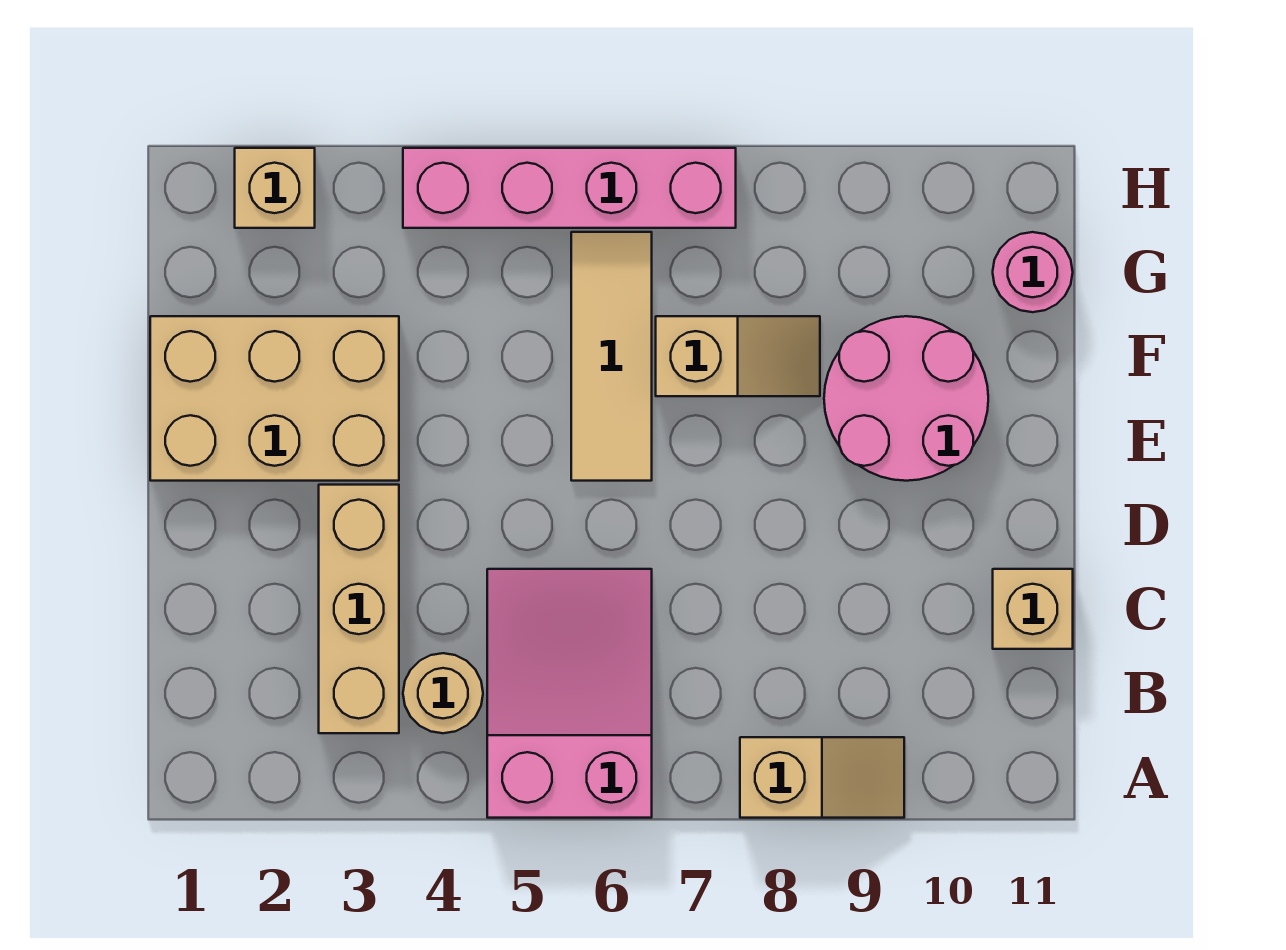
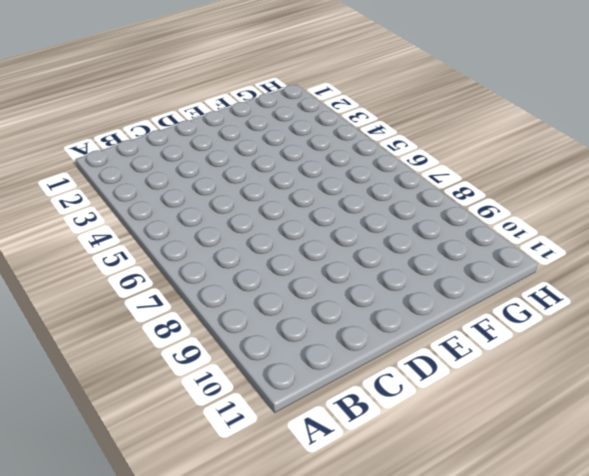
none -> pink 2x3 slope [487,569,652,818]
none -> tan 1x2 slope [740,737,904,818]
none -> tan 1x3 brick [319,485,399,733]

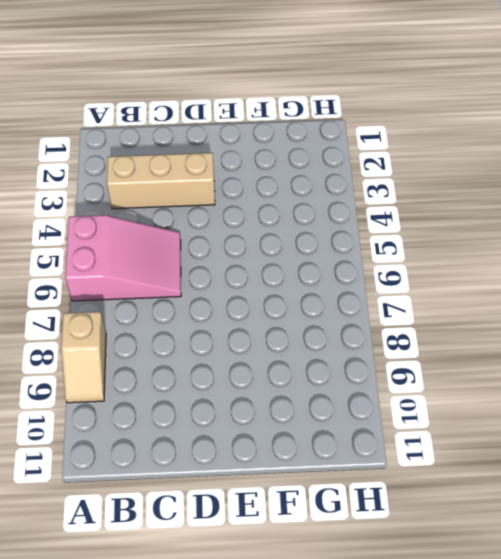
none -> tan 1x1 round brick [403,653,483,733]
none -> tan 1x1 brick [993,569,1073,649]
none -> tan 2x3 brick [150,316,399,481]

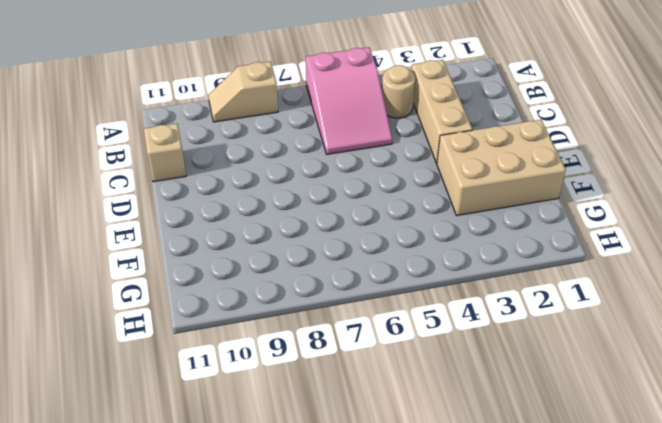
none -> tan 1x3 tile [571,232,652,481]
none -> pink 2x2 round brick [824,316,988,481]
none -> tan 1x2 slope [656,316,820,396]

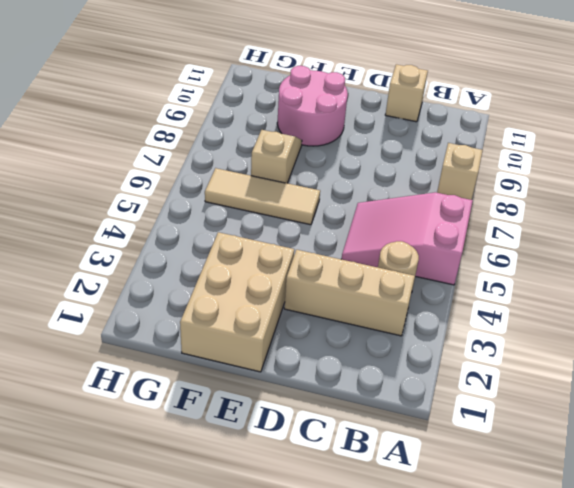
none -> pink 1x1 round brick [993,232,1073,312]
none -> tan 1x1 brick [235,148,315,228]
none -> pink 1x4 brick [403,148,736,228]

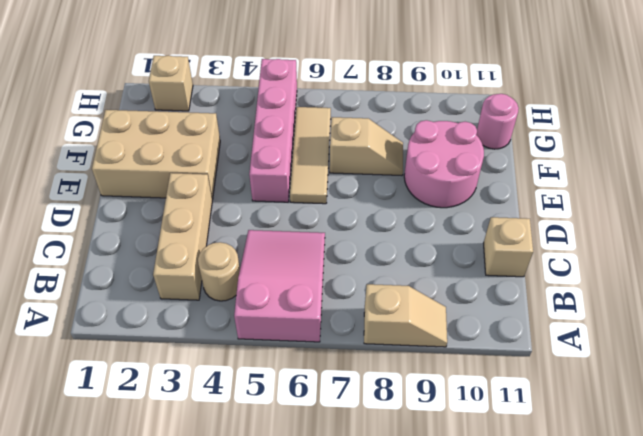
pink 1x4 brick [249,59,297,202] -> pink 1x4 brick turned to [403,148,736,228]

